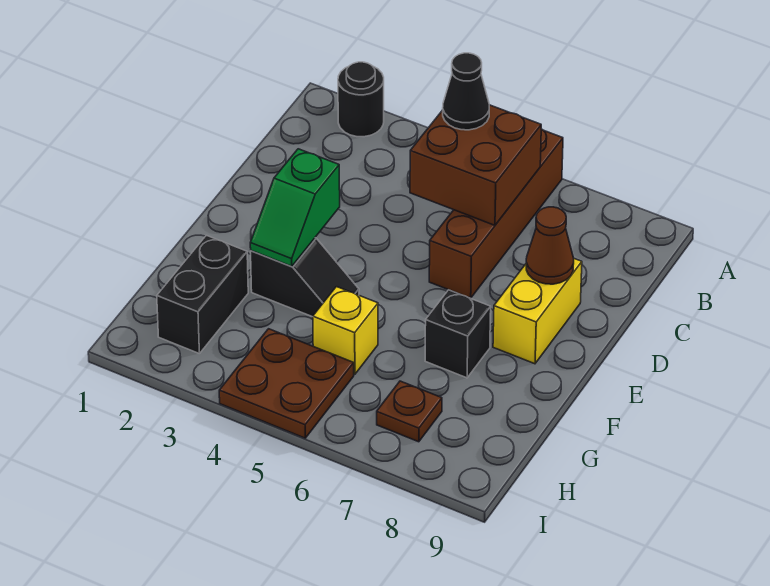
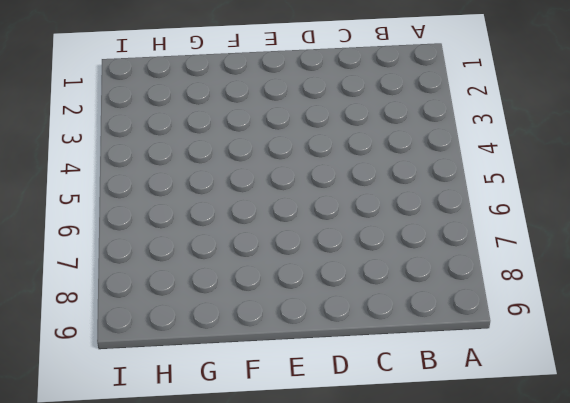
none -> black 1x1 round brick [338,62,384,137]
none -> brown 1x4 brick [429,129,563,298]
none -> yellow 1x2 brick [493,259,582,364]

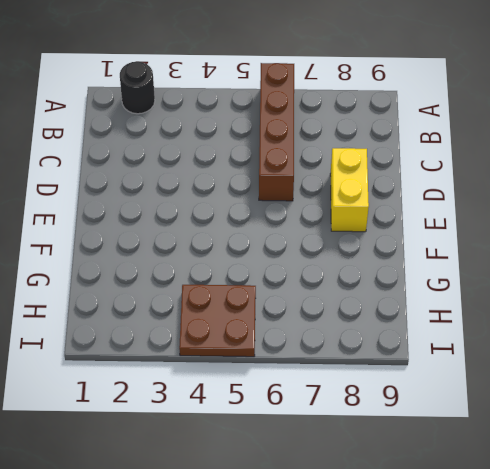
none -> black 1x2 slope [251,238,359,317]
none -> black 1x1 brick [425,290,491,378]
none -> black 1x2 brick [157,235,248,353]

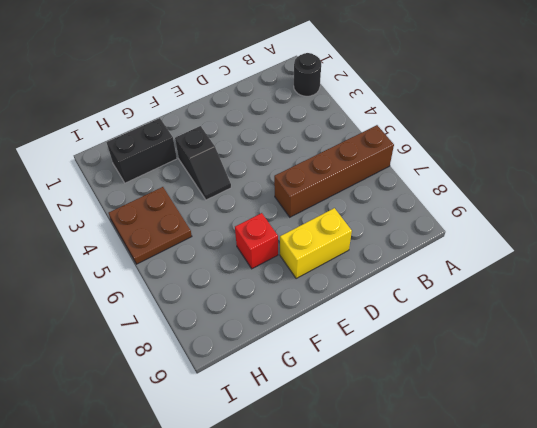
red 1x1 brick [235,213,278,269] -> black 1x1 brick [425,290,491,378]
none -> yellow 1x1 brick [313,287,378,374]
none -> brown 1x1 plate [377,381,442,442]
none -> brown 2x2 brick [410,105,541,225]

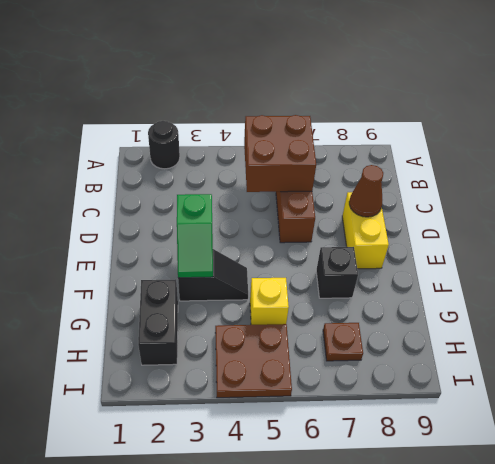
none -> black 1x1 cone [443,53,489,130]

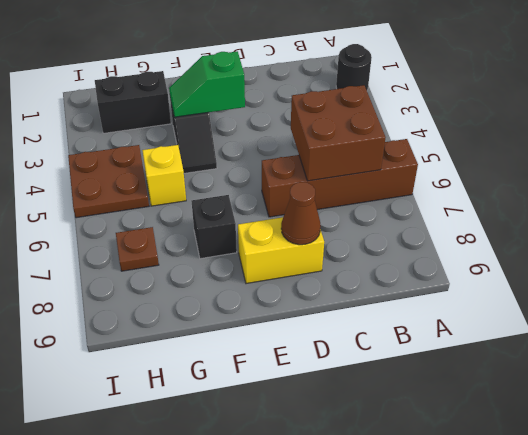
none -> black 1x1 cone [443,53,489,130]

